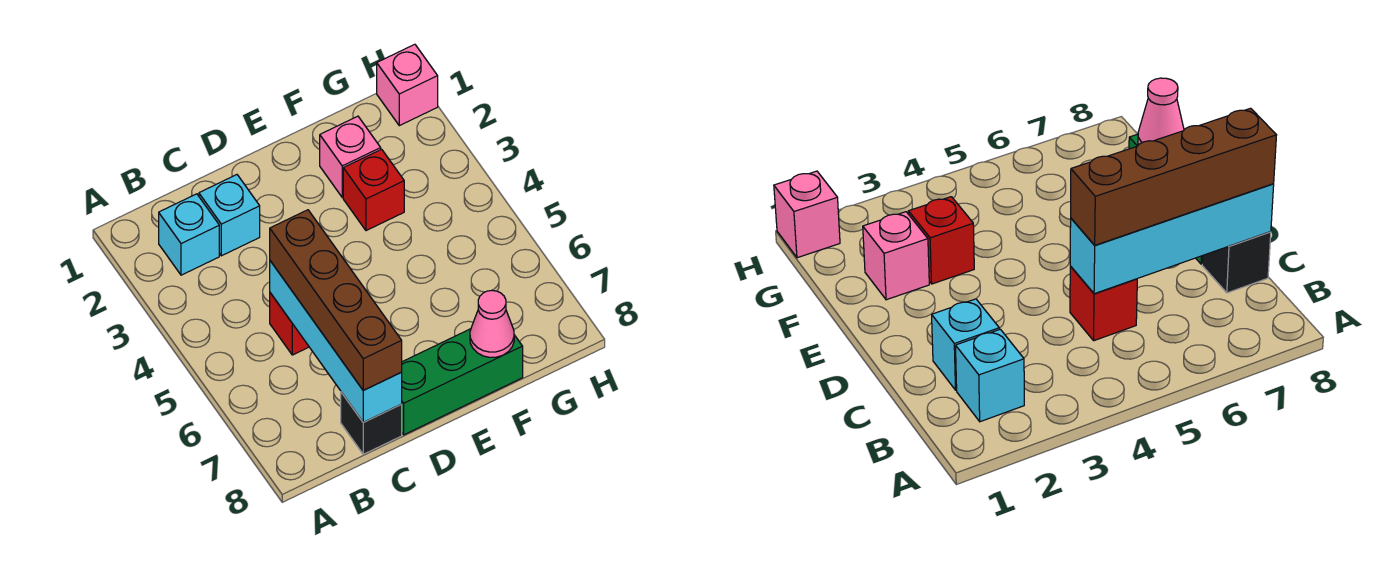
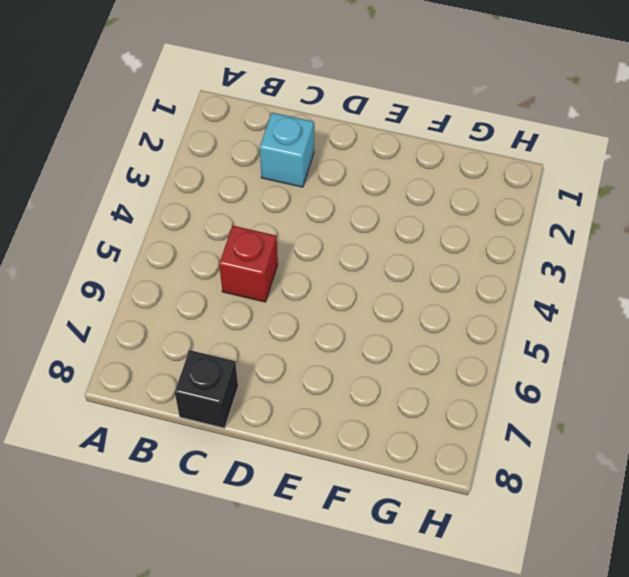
none -> cyan 1x1 brick [159,194,219,275]
none -> green 1x3 brick [401,329,523,435]

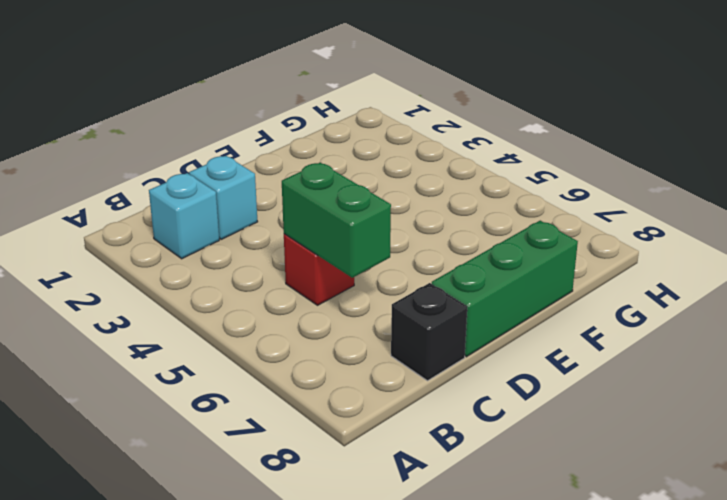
green 1x2 brick [282,163,391,278] -> cyan 1x4 brick [270,261,402,422]
none -> pink 1x1 brick [320,116,381,197]
none -> red 1x1 brick [343,149,404,231]

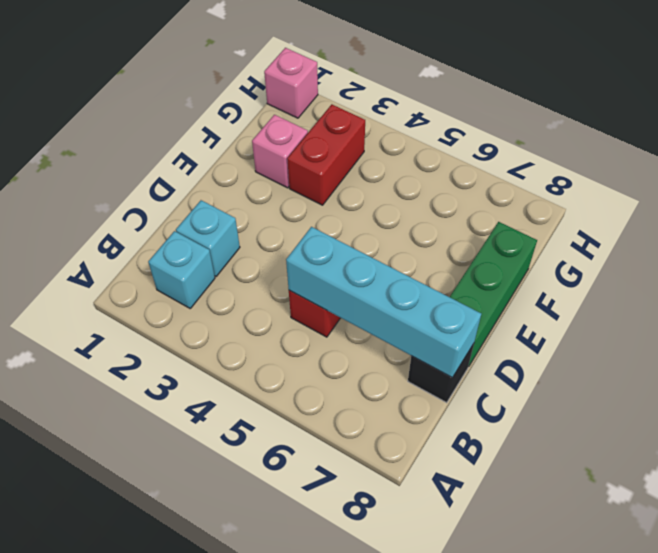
red 1x2 brick [287,104,365,205] -> red 1x1 brick [343,149,404,231]
none -> pink 1x1 cone [470,290,514,357]
none -> brown 1x4 brick [270,210,402,390]

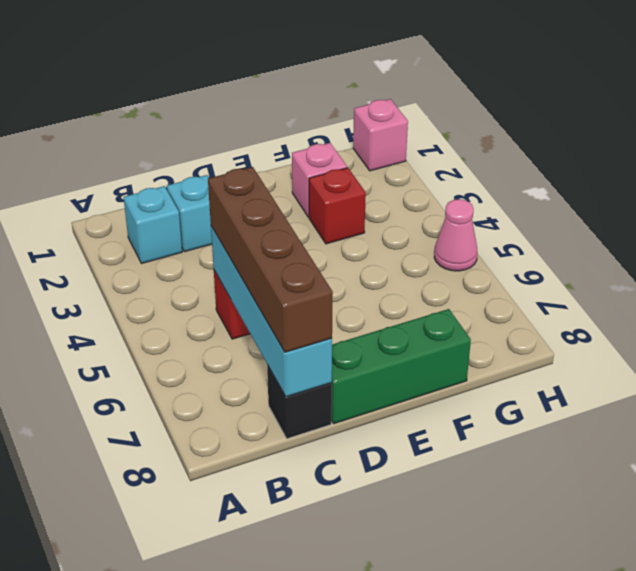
pink 1x1 cone [434,199,477,271] -> pink 1x1 cone moved to [470,290,514,357]

